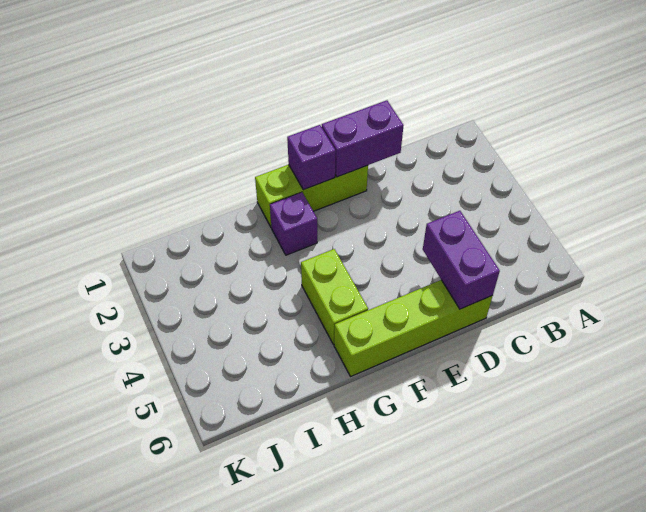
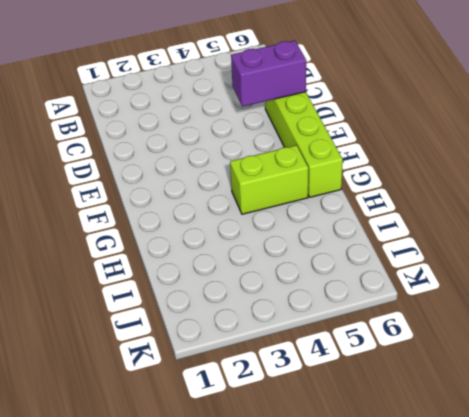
none -> lime 1x3 brick [255,165,368,228]
none -> purple 1x1 brick [270,192,317,255]

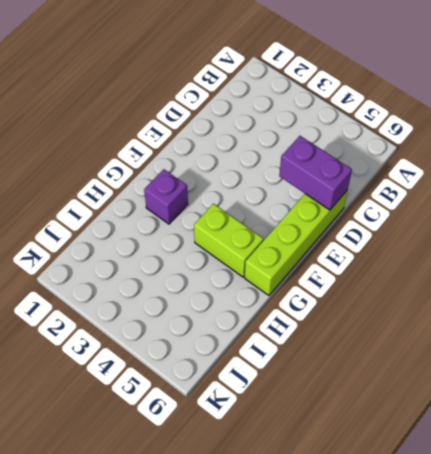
none -> lime 1x3 brick [255,165,368,228]
none -> purple 1x2 brick [322,100,404,177]

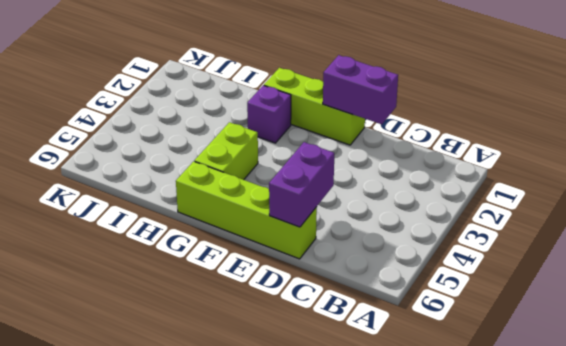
none -> purple 1x1 brick [287,125,336,190]

